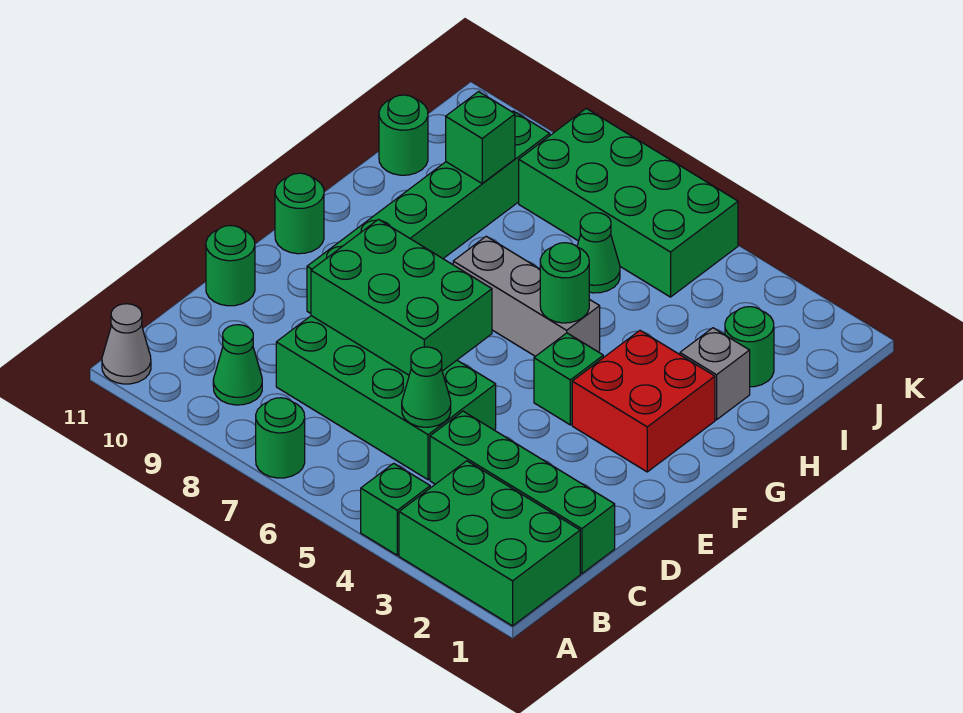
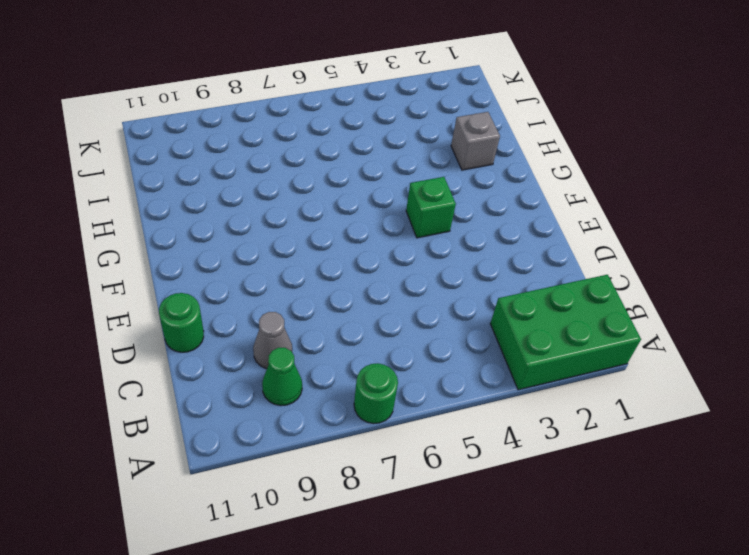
grey 1x1 cone [253,312,292,369] -> grey 1x1 cone moved to [102,304,151,384]
none -> green 1x1 brick [361,463,430,555]
none -> green 1x4 brick [430,411,615,574]
none -> green 2x4 brick [276,316,496,480]

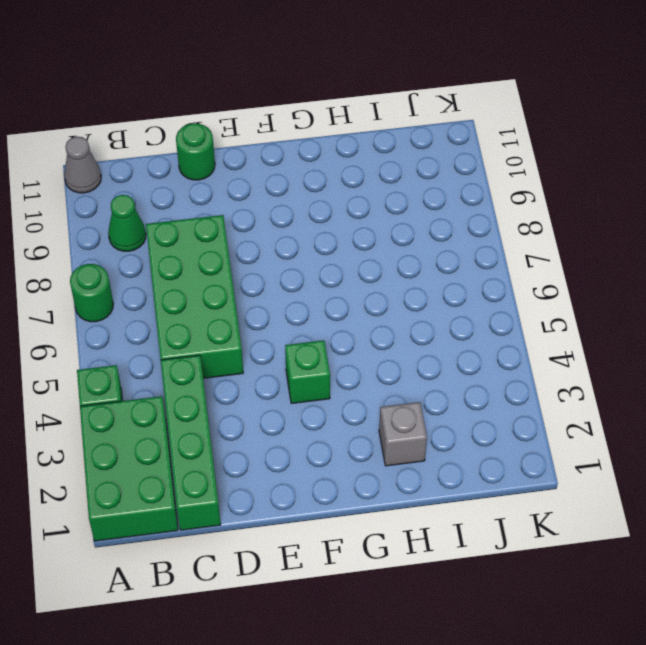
none -> green 1x6 brick [307,111,550,313]
none -> red 2x2 brick [572,331,715,472]
none -> green 1x1 round brick [275,173,324,254]

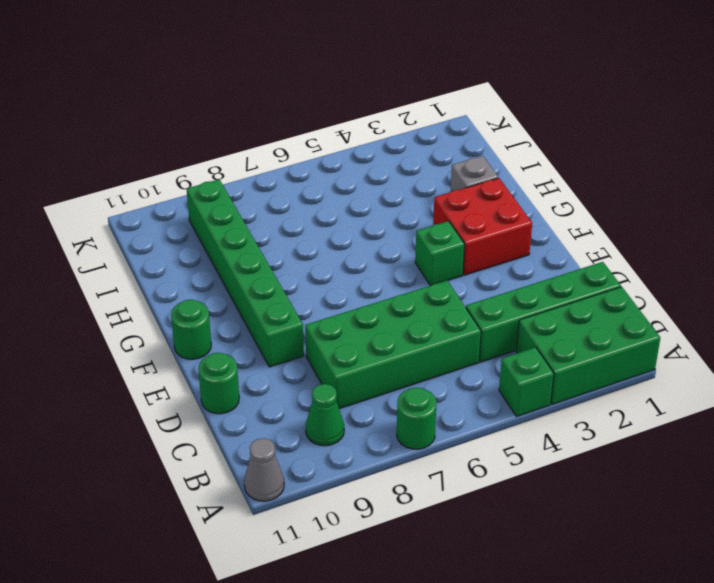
none -> grey 1x3 brick [453,236,600,356]
none -> green 1x1 round brick [725,307,774,387]
none -> green 1x1 cone [577,213,620,293]

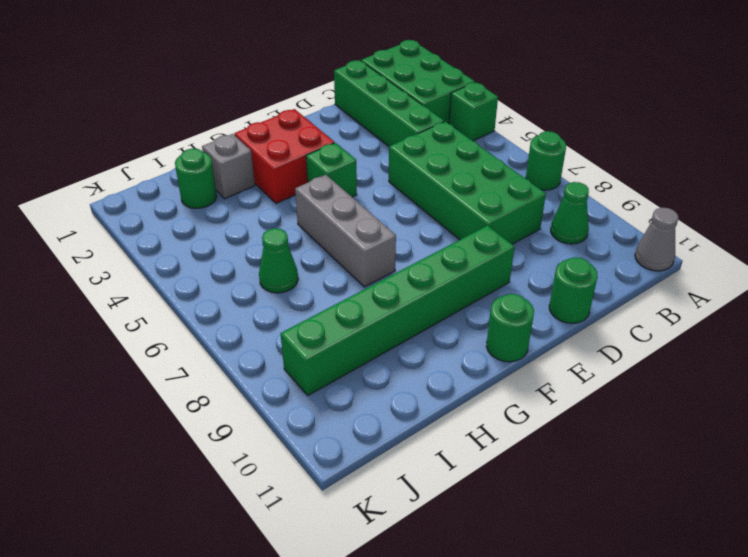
none -> green 1x1 round brick [379,95,428,175]
none -> green 2x4 brick [519,109,738,297]
none -> green 1x1 cone [402,347,451,427]

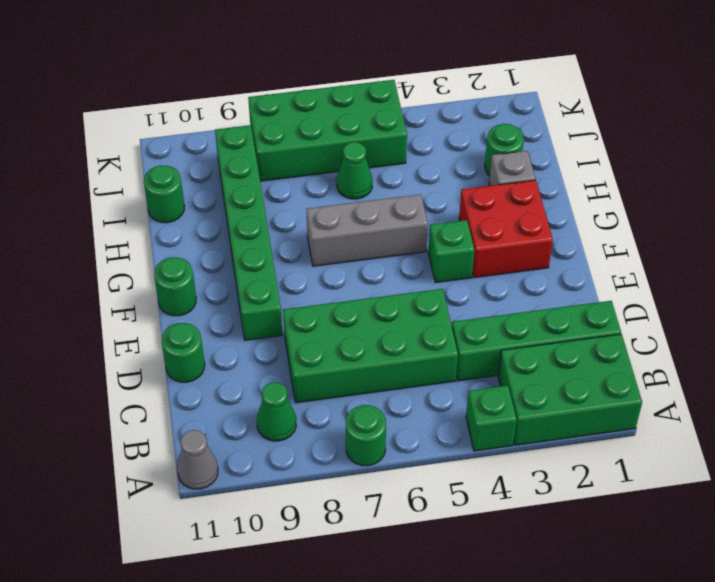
none -> green 1x1 cone [402,347,451,427]
none -> green 2x3 brick [311,220,492,375]
none -> green 1x1 round brick [540,243,589,323]

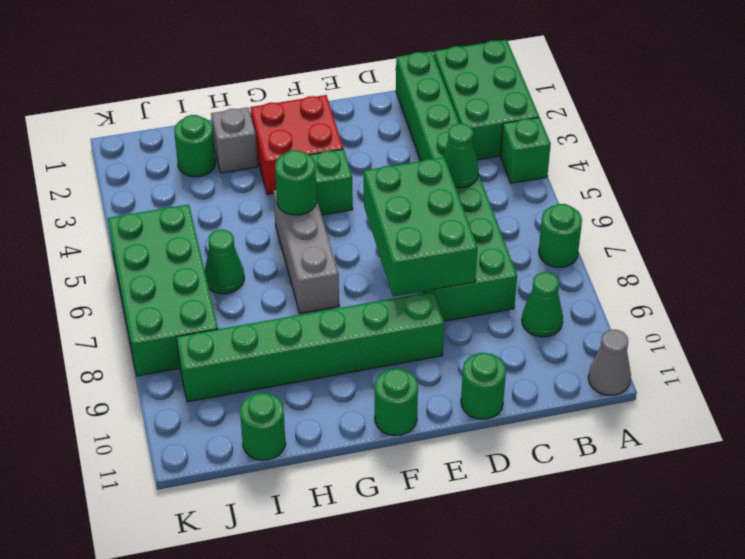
none -> green 1x1 brick [446,92,515,184]

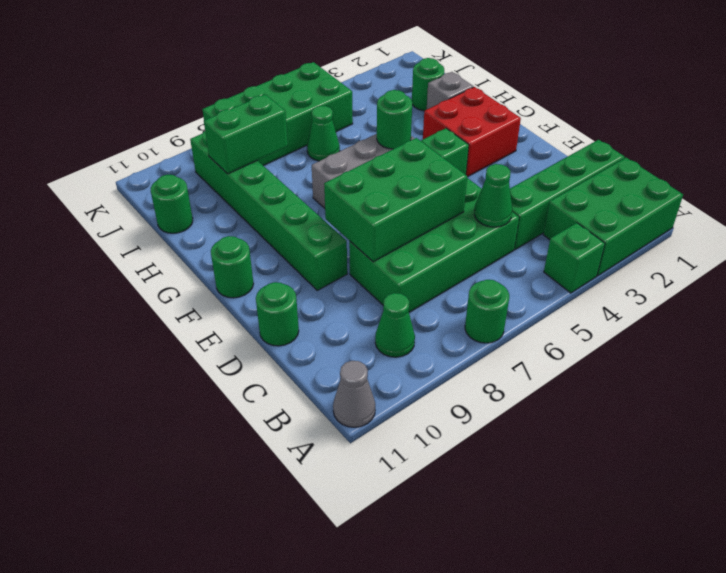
green 1x2 brick [204,94,288,174] -> green 1x1 brick [446,92,515,184]

